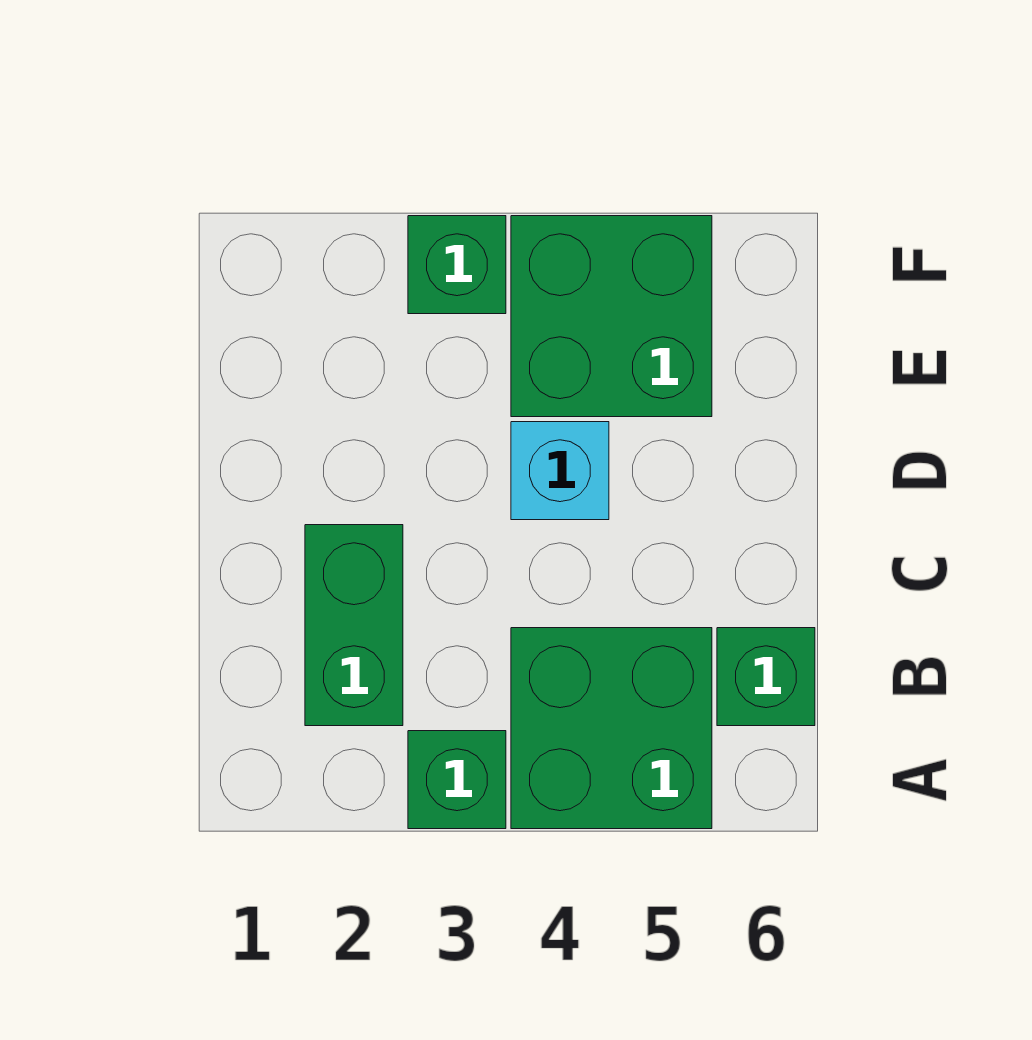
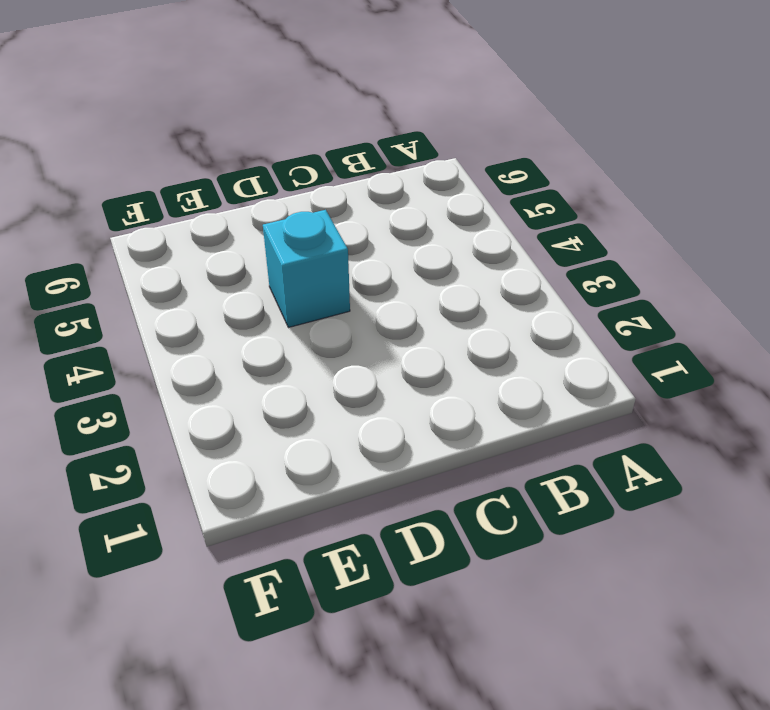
none -> green 1x1 brick [408,731,506,829]
none -> green 2x2 brick [511,628,712,829]

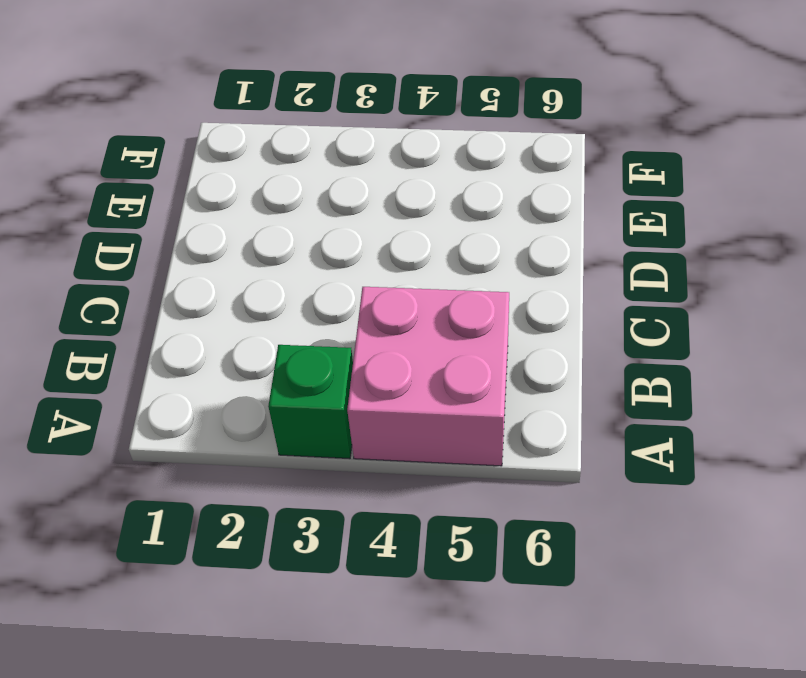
pink 2x2 brick [347,287,509,466] -> green 2x2 brick [511,628,712,829]
none -> green 1x2 brick [305,525,403,726]
none -> green 1x1 brick [717,628,815,726]

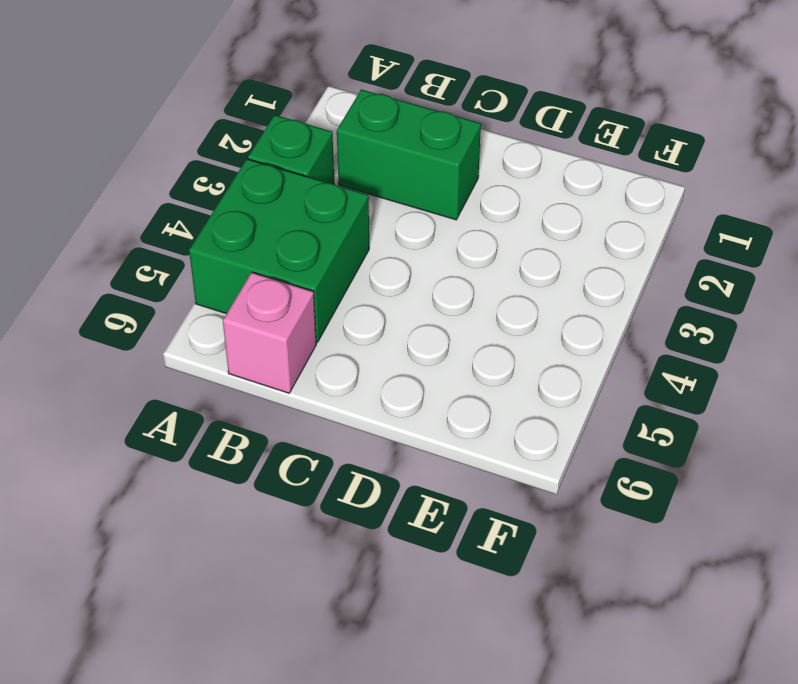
pink 1x1 brick [223,272,316,393] -> green 1x1 brick [717,628,815,726]
none -> cyan 1x1 brick [511,422,609,520]
none -> green 2x2 brick [511,216,712,417]

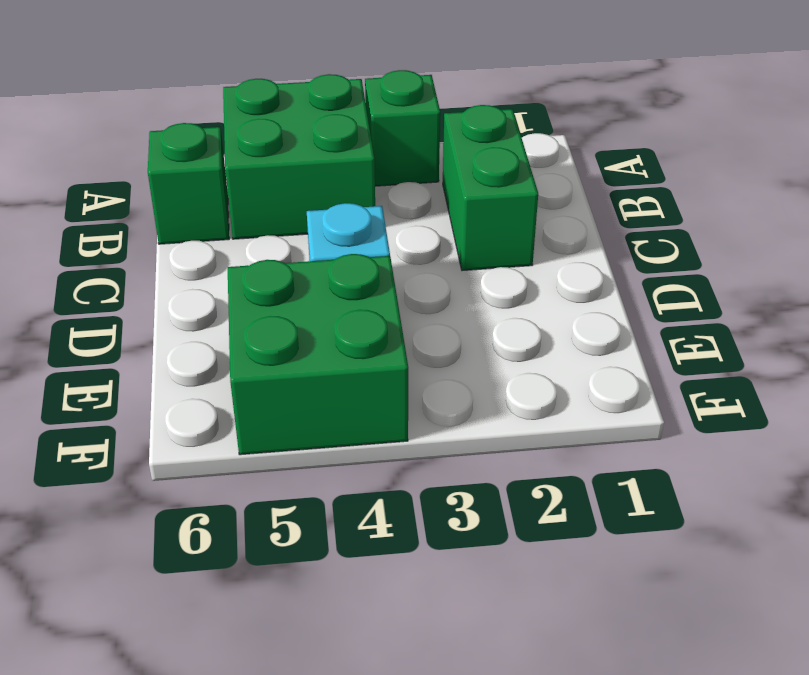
none -> green 1x1 brick [408,216,506,314]

